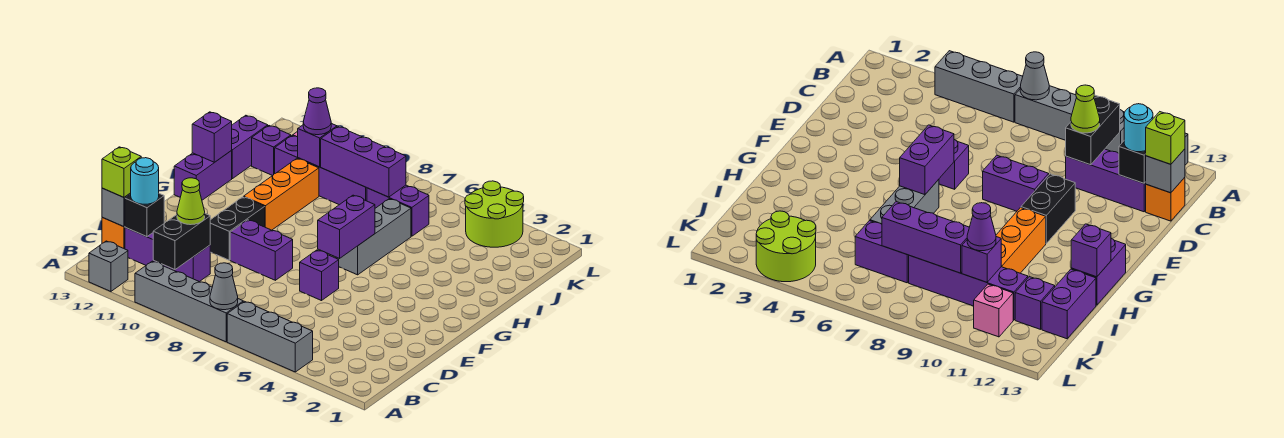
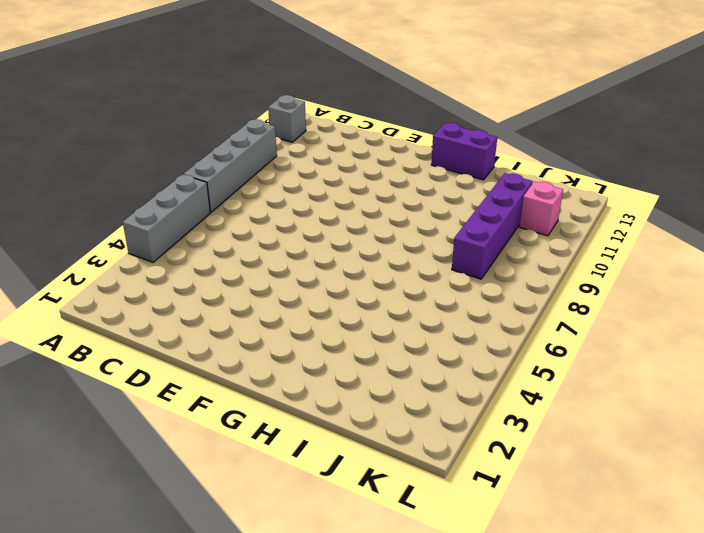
none -> purple 1x3 brick [125,227,211,282]
none -> orange 1x1 brick [102,217,125,249]
none -> purple 1x1 brick [300,250,339,301]

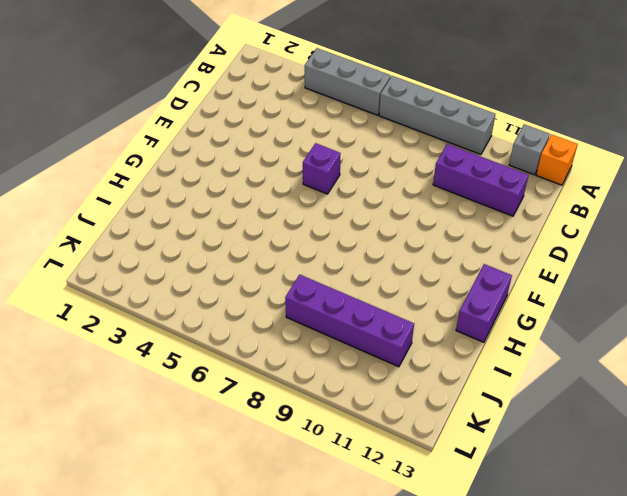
orange 1x1 brick [536,135,578,185] -> orange 1x1 brick moved to [102,217,125,249]
none -> purple 1x2 brick [230,220,293,280]
none -> black 1x2 brick [210,197,265,260]
none -> grey 1x3 brick [336,199,411,275]

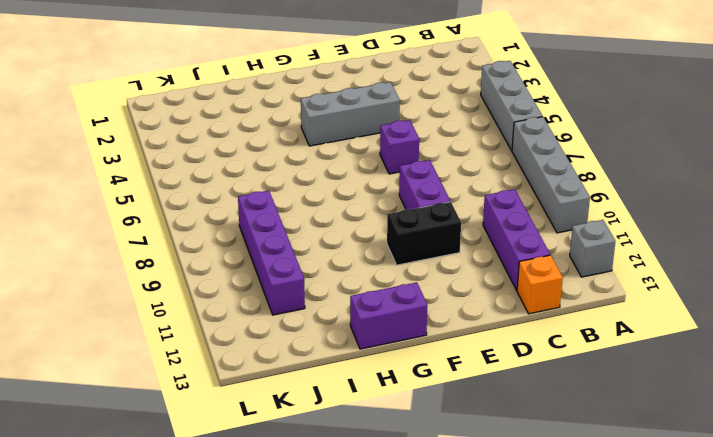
grey 1x3 brick [301,82,400,146] -> grey 1x3 brick moved to [336,199,411,275]
none -> orange 1x3 brick [244,159,319,230]
none -> purple 1x2 brick [231,115,268,179]
none -> purple 1x2 brick [367,185,429,236]

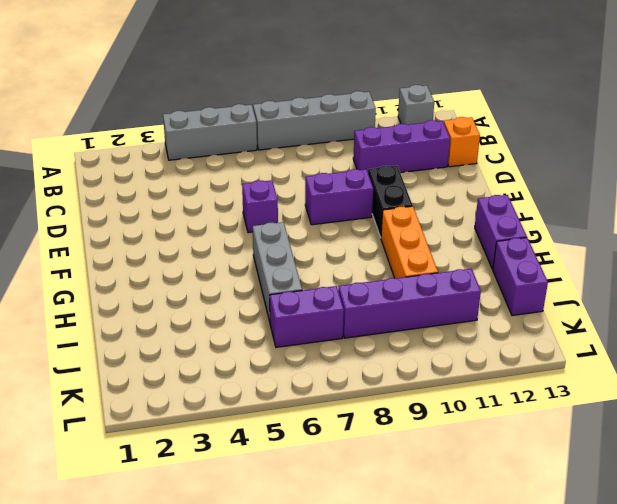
none -> purple 1x1 brick [252,126,291,176]
none -> lime 2x2 round brick [465,181,524,247]
none -> pink 1x1 brick [974,284,1013,337]

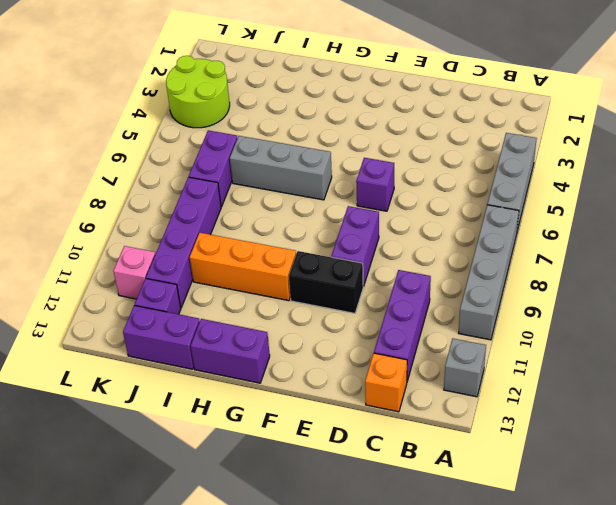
none -> grey 1x1 cone [210,263,238,310]
none -> black 1x2 brick [153,214,210,269]
none -> black 1x1 brick [125,194,164,237]

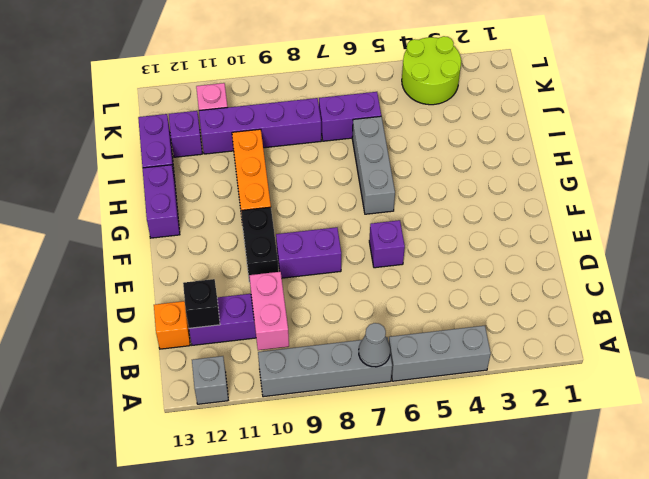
pink 1x2 brick [249,272,289,350] -> black 1x2 brick [153,214,210,269]
none -> grey 1x1 brick [102,188,131,227]
none -> purple 1x2 brick [318,195,375,258]
none -> purple 1x1 brick [192,112,232,162]

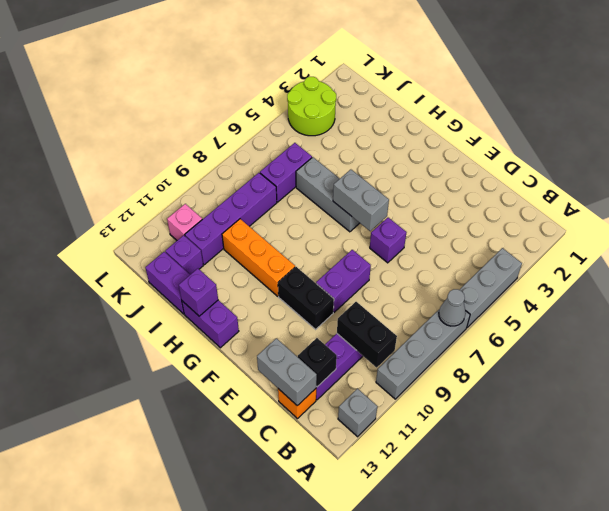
grey 1x2 brick [257,338,317,406] -> grey 1x1 brick [102,188,131,227]
grey 1x2 brick [333,170,389,231] -> purple 1x2 brick [318,195,375,258]
none -> purple 1x3 brick [321,127,406,197]
none -> purple 1x1 brick [298,123,337,167]
none -> lime 1x1 cone [177,178,205,225]

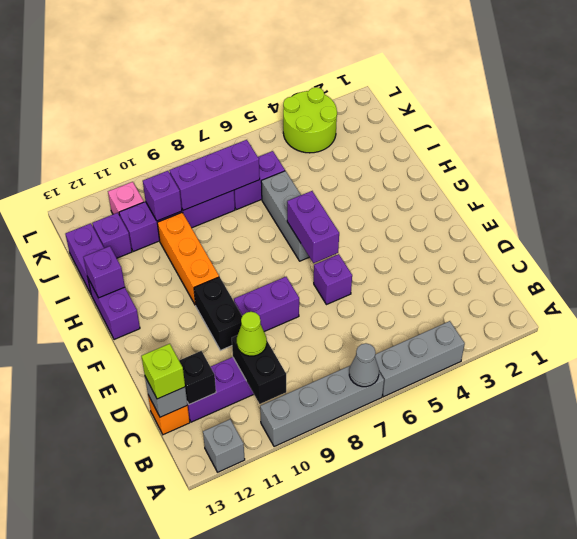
none -> cyan 1x1 round brick [131,158,159,204]
none -> purple 1x1 cone [303,88,331,135]

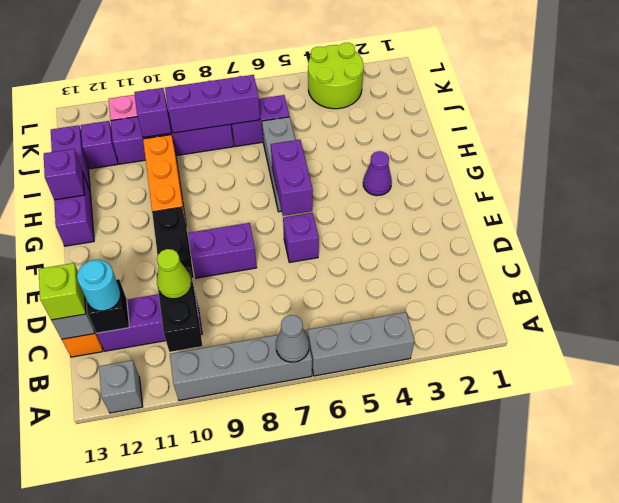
purple 1x1 cone [363,151,392,196] -> purple 1x1 cone moved to [303,88,331,135]

